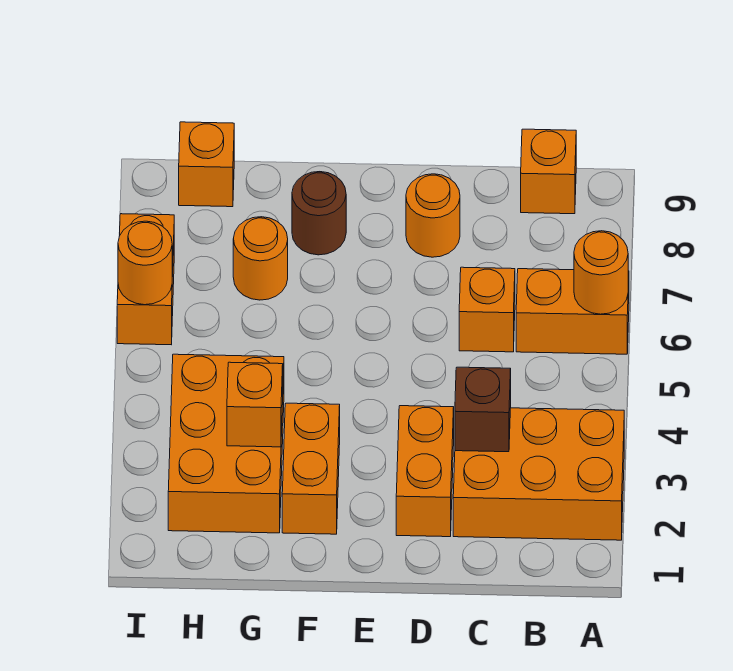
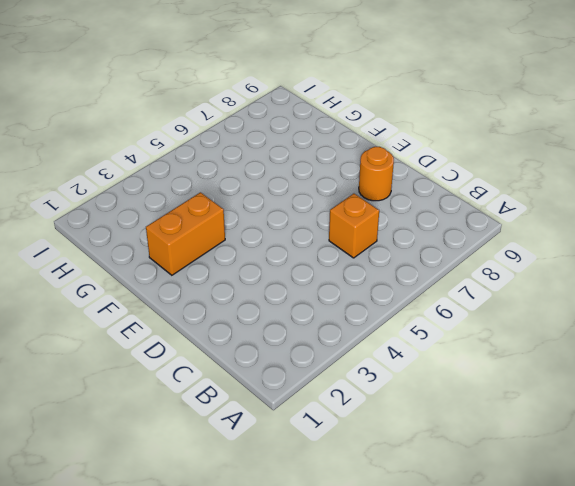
none -> orange 2x3 brick [453,408,624,540]
none -> orange 1x2 brick [516,269,629,354]
none -> orange 1x1 brick [521,129,576,214]

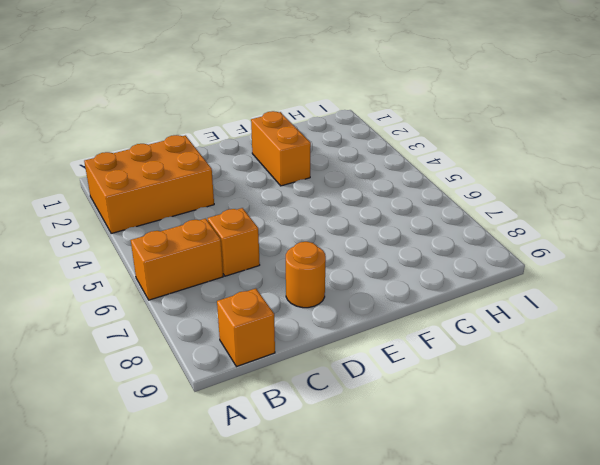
none -> orange 1x2 brick [396,406,454,537]
none -> brown 1x1 round brick [292,172,346,255]
none -> orange 2x3 brick [168,354,284,533]

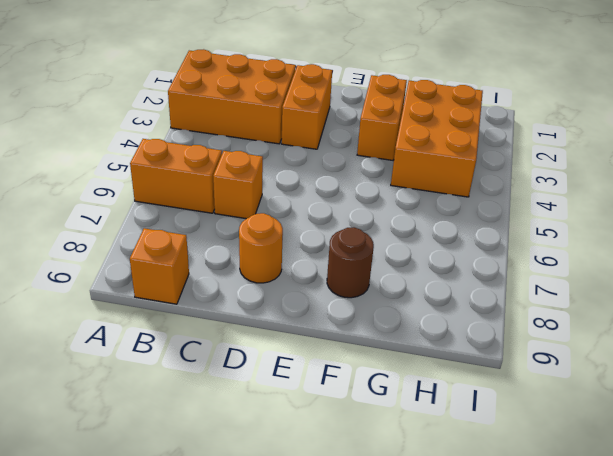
none -> orange 1x1 round brick [233,217,288,300]
none -> orange 1x1 brick [179,122,234,207]
none -> orange 1x2 brick [117,214,174,345]

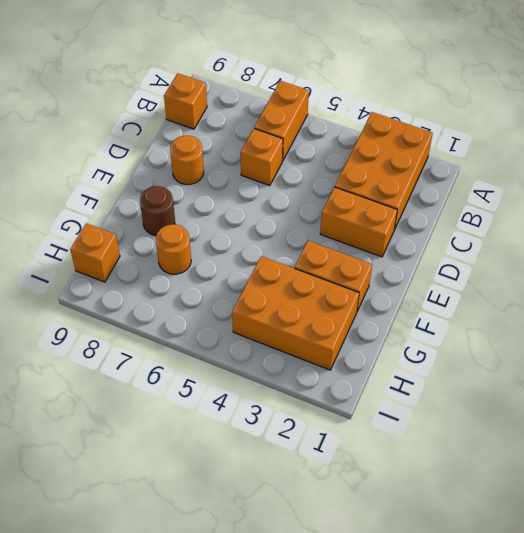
none -> orange 1x2 brick [117,214,174,345]
none -> orange 1x1 round brick [574,231,628,314]
none -> brown 1x1 brick [455,367,511,452]

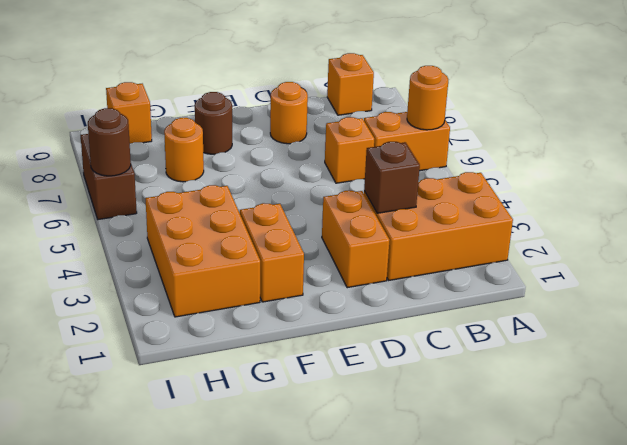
brown 1x2 brick [81,134,137,220] -> orange 1x2 brick [117,214,174,345]
brown 1x1 round brick [88,108,131,176] -> orange 1x1 round brick [118,221,172,305]
none -> orange 1x1 brick [227,362,283,447]

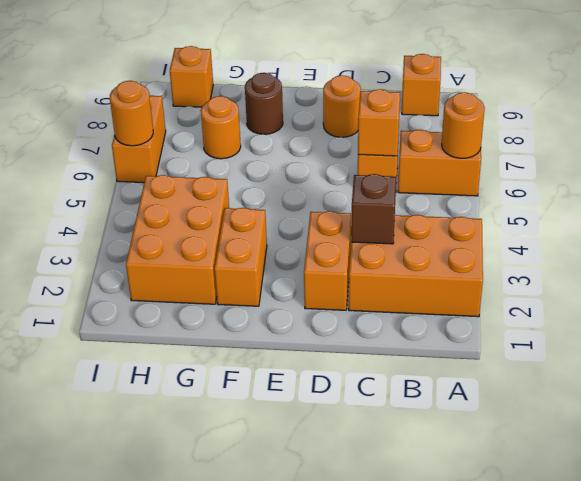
orange 1x1 brick [358,89,400,156] -> orange 1x1 brick moved to [227,362,283,447]

